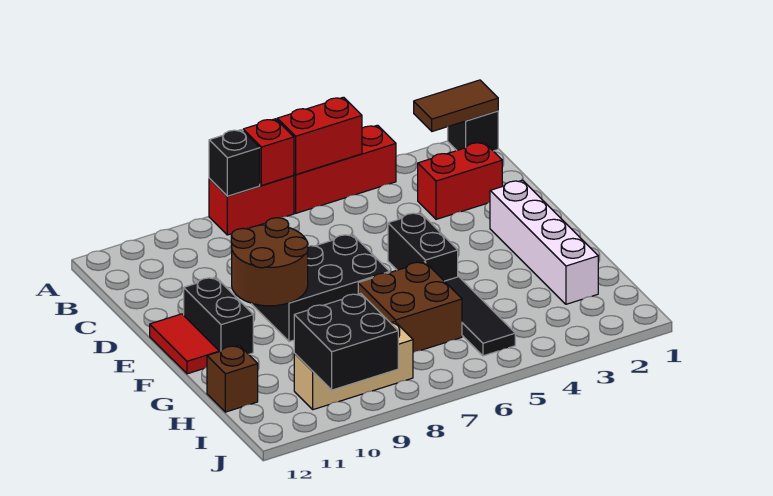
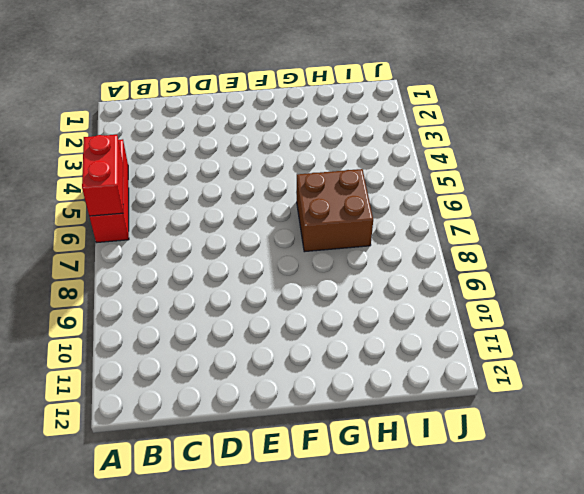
none -> black 1x1 brick [448,111,498,151]
none -> red 1x2 brick [209,176,294,235]
none -> red 1x2 brick [418,142,502,219]

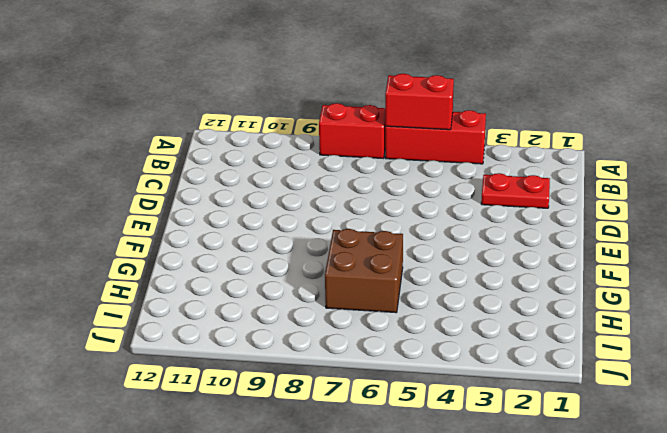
red 1x2 plate [481,173,550,208] -> red 1x2 brick [418,142,502,219]
none -> black 1x1 brick [448,111,498,151]
none -> white 1x4 brick [490,180,598,304]
none -> black 1x2 brick [388,213,458,281]

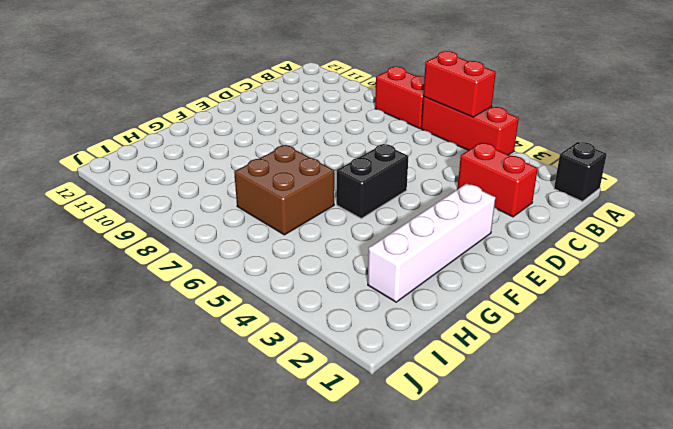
none -> black 2x3 brick [252,234,390,342]
none -> black 1x2 brick [184,277,253,354]
none -> red 1x2 tile [150,314,219,374]

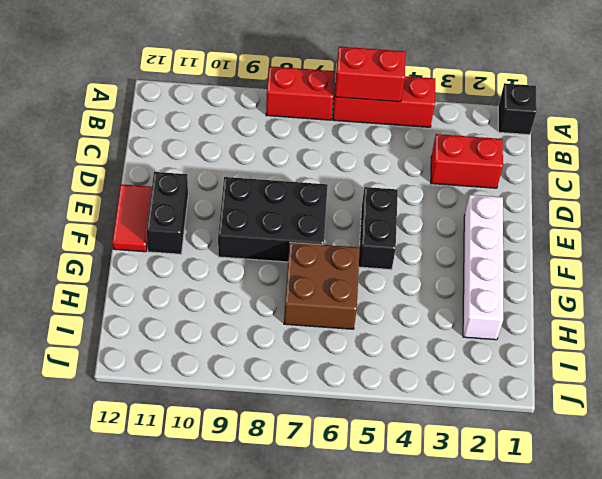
none -> black 1x3 tile [445,277,515,356]
none -> brown 1x1 brick [207,345,258,412]
none -> tan 1x3 brick [294,322,413,410]

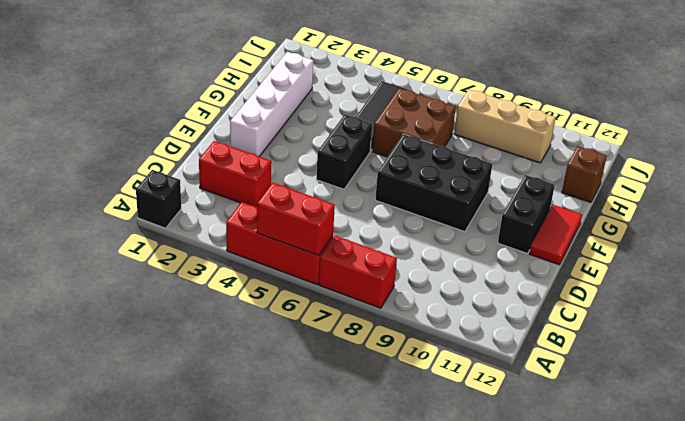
none -> brown 1x2 tile [414,80,498,131]
none -> red 1x1 brick [243,119,294,185]
none -> black 1x1 brick [209,130,260,196]

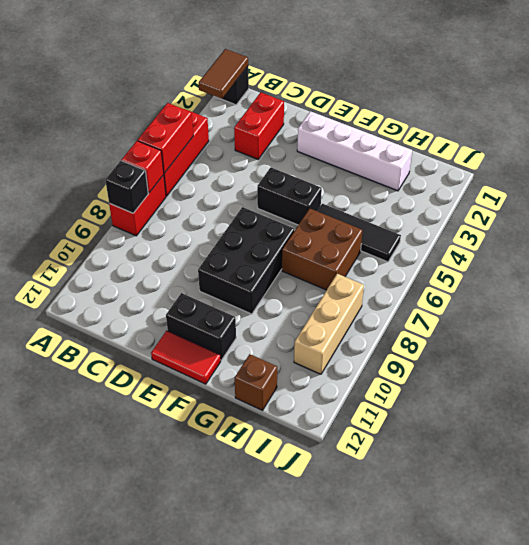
none -> brown 2x2 round brick [231,218,308,306]
none -> black 2x2 brick [294,294,398,390]

